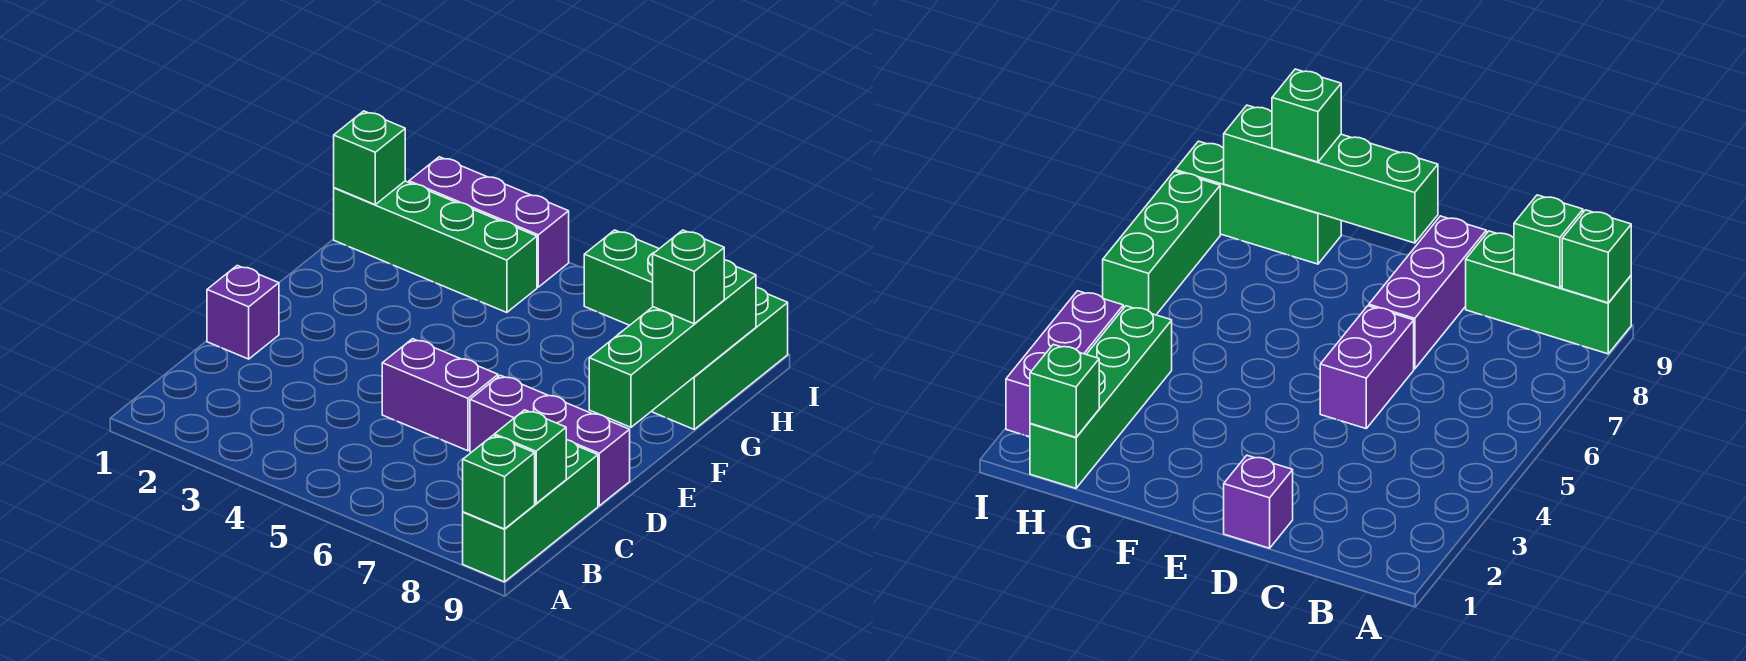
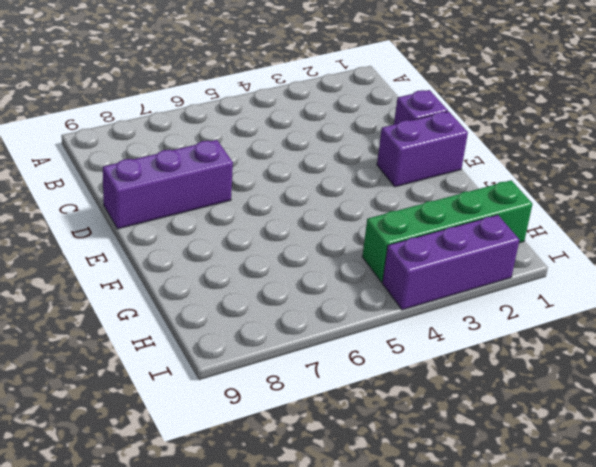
purple 1x2 brick [377,111,468,187] -> purple 1x2 brick moved to [382,339,498,451]
none -> green 1x3 brick [463,440,598,582]
none -> green 1x3 brick [653,287,788,429]
none -> green 1x3 brick [584,230,659,325]

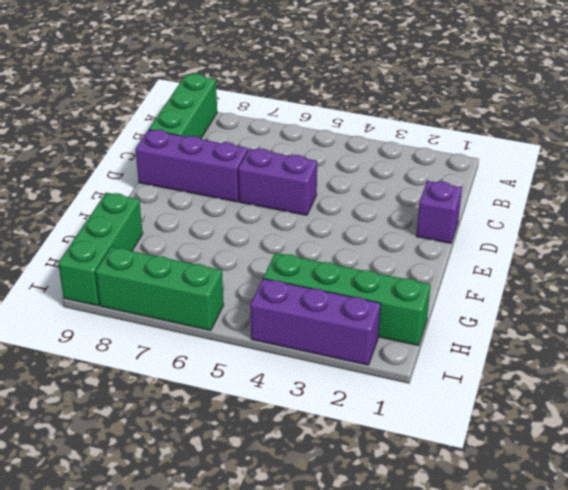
none -> green 1x1 brick [463,435,535,529]
none -> green 1x1 brick [494,410,566,504]
none -> green 1x4 brick [589,260,756,427]

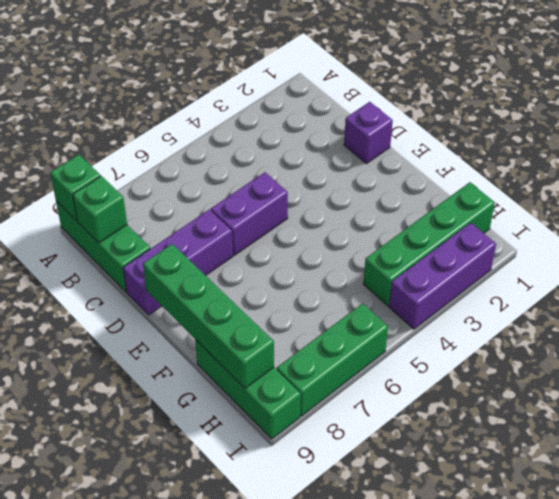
none -> green 1x1 brick [334,111,405,204]
none -> green 1x1 brick [653,230,724,324]

